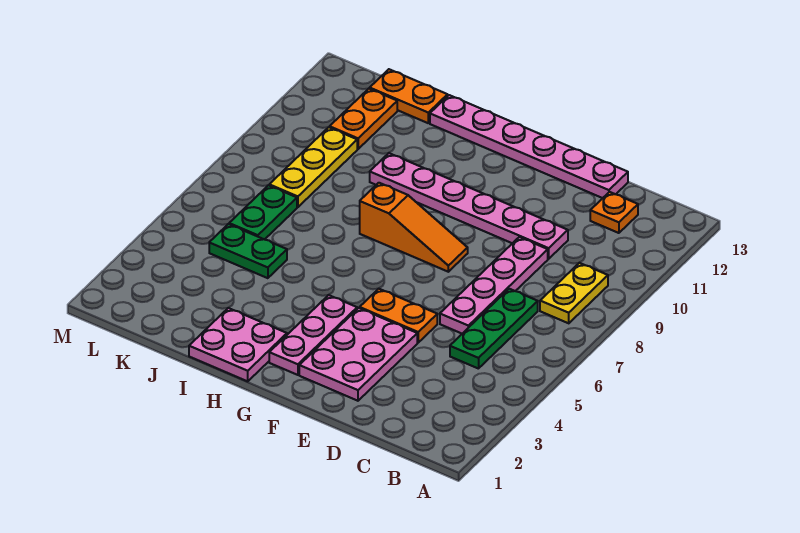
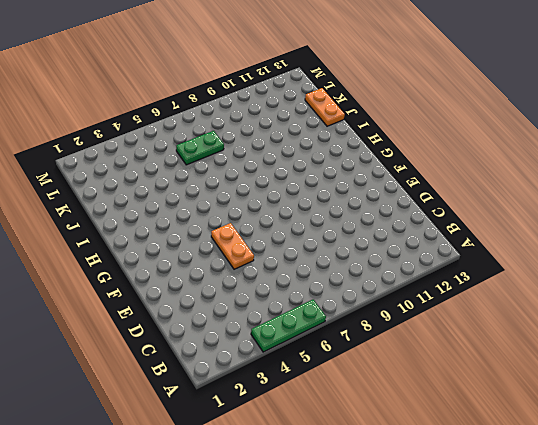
green 1x3 plate [251,299,326,352] -> green 1x3 plate moved to [450,289,538,369]
none -> yellow 1x2 plate [540,263,608,323]
none -> orange 1x1 plate [590,192,638,233]
none -> pink 1x4 plate [440,237,548,334]

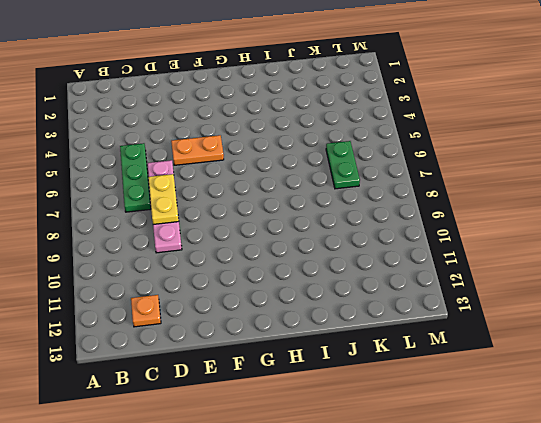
yellow 1x2 plate [148,174,179,225] -> yellow 1x2 plate moved to [540,263,608,323]
none -> pink 1x6 plate [370,153,568,259]
none -> pink 1x6 plate [430,95,628,198]
none -> pink 2x3 plate [299,308,417,401]

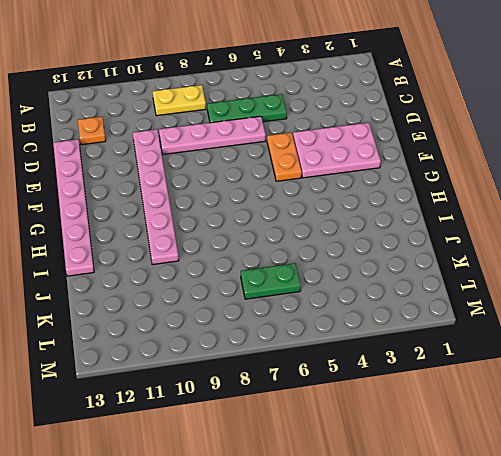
none -> orange 1x3 slope [360,183,468,272]
none -> pink 1x3 plate [269,295,357,375]
none -> pink 2x2 plate [189,308,287,381]

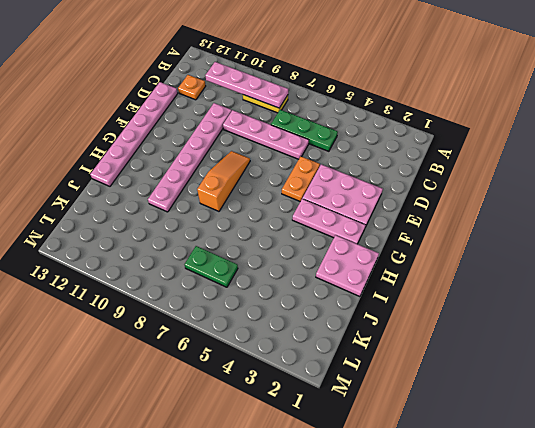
pink 1x4 plate [205,62,288,108] -> none
none -> green 1x2 plate [209,224,287,278]
none -> orange 1x2 plate [370,69,448,123]
none -> yellow 1x3 plate [269,127,357,207]

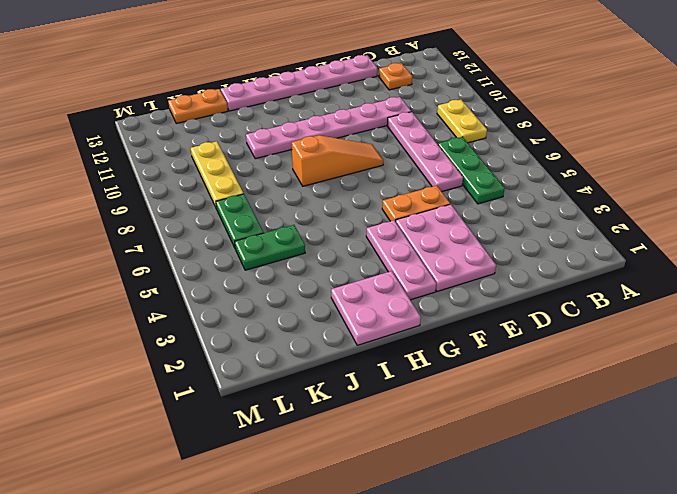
none -> orange 1x2 plate [330,89,397,149]

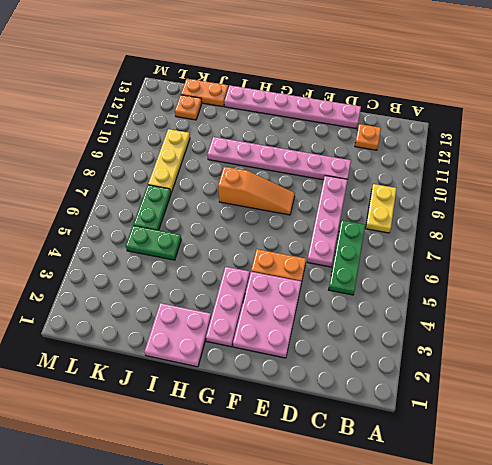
orange 1x1 plate [175,95,202,120] -> orange 1x2 plate [330,89,397,149]

